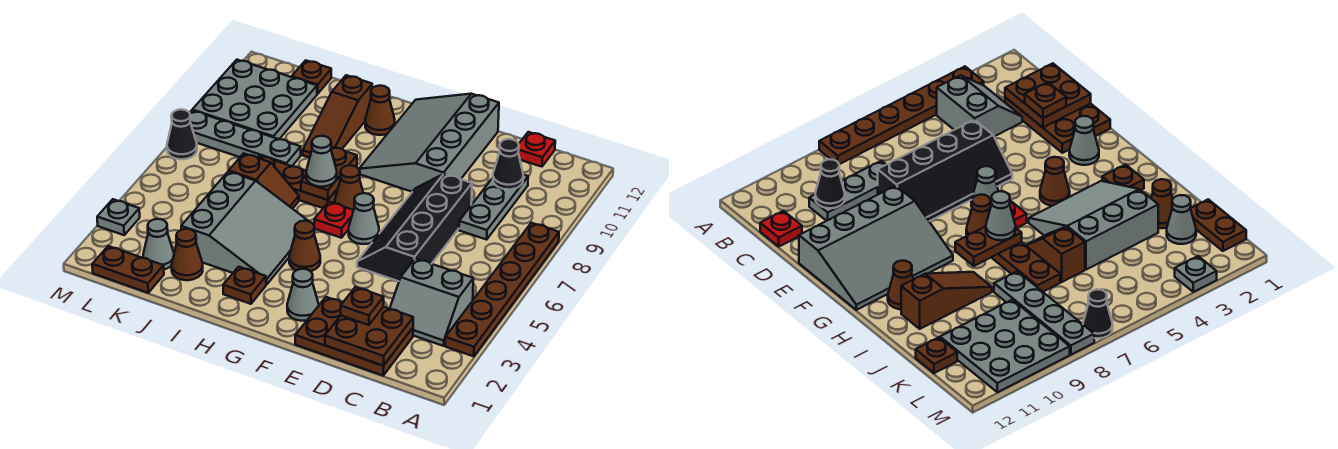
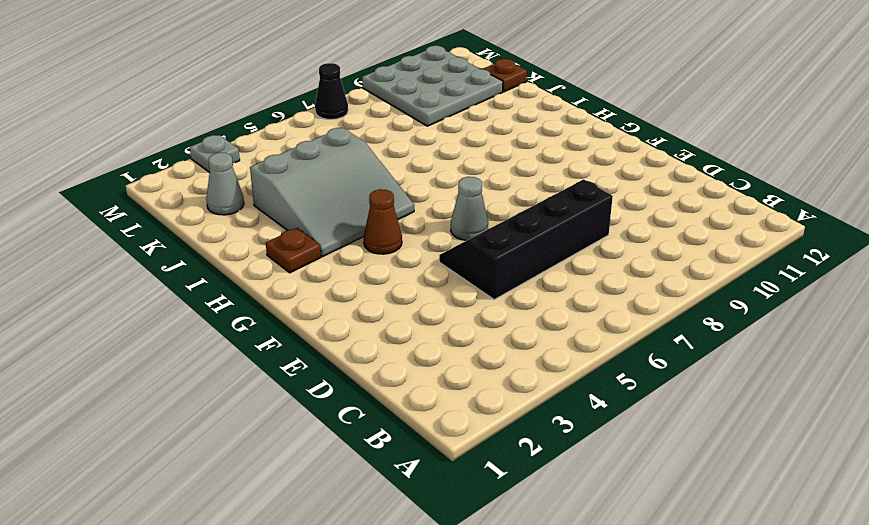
none -> brown 1x6 plate [445,223,559,356]
none -> grey 2x2 slope [390,258,473,346]
none -> brown 2x3 plate [295,297,413,375]
none -> grey 1x3 plate [459,175,528,240]

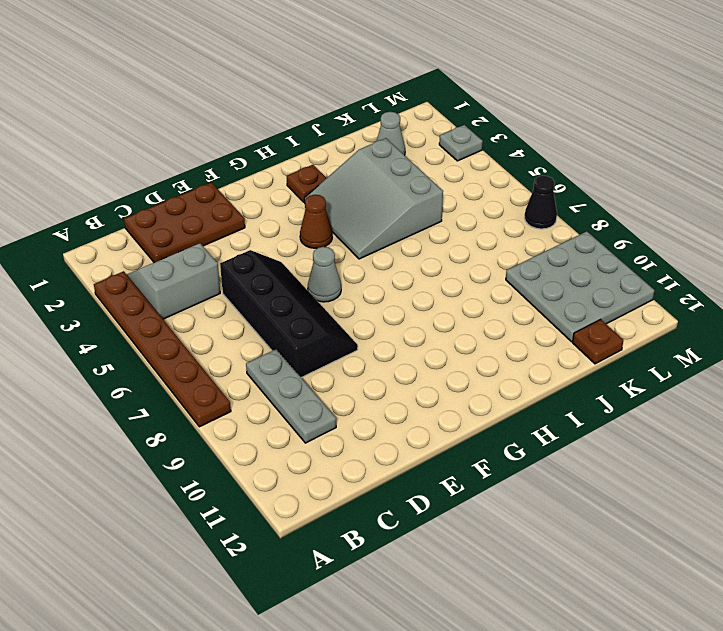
none -> red 1x1 plate [518,132,555,167]
none -> grey 3x4 slope [359,94,499,192]
none -> grey 1x1 cone [287,269,319,321]
none -> red 1x1 plate [314,202,353,238]

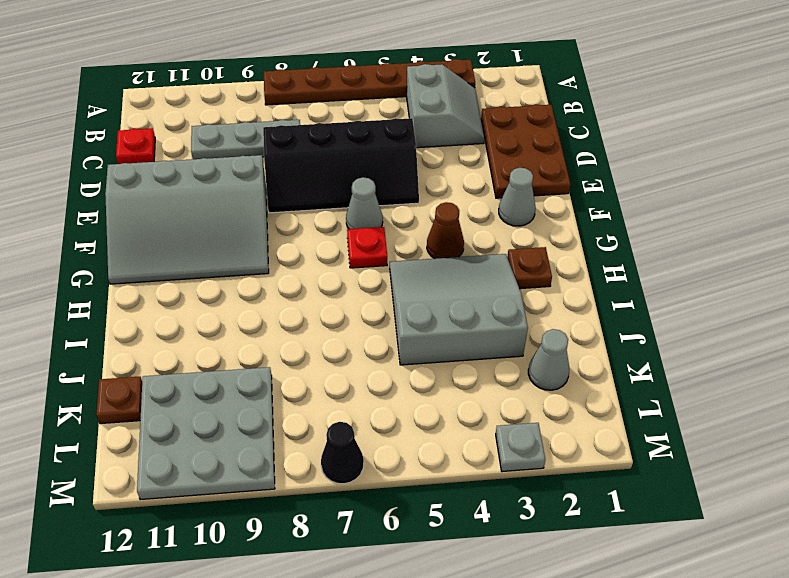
none -> brown 1x1 cone [335,165,363,210]
none -> brown 1x3 plate [257,155,338,208]
none -> brown 1x1 cone [365,86,395,135]
none -> brown 1x2 slope [229,153,299,209]

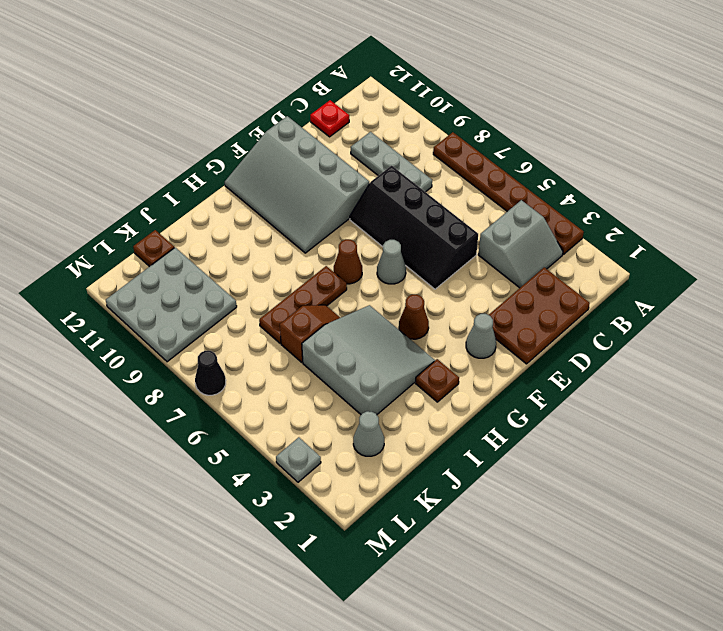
none -> red 1x1 plate [314,202,353,238]
none -> brown 1x1 cone [365,86,395,135]
none -> brown 1x3 slope [303,75,372,158]
none -> brown 1x1 cone [172,229,203,280]

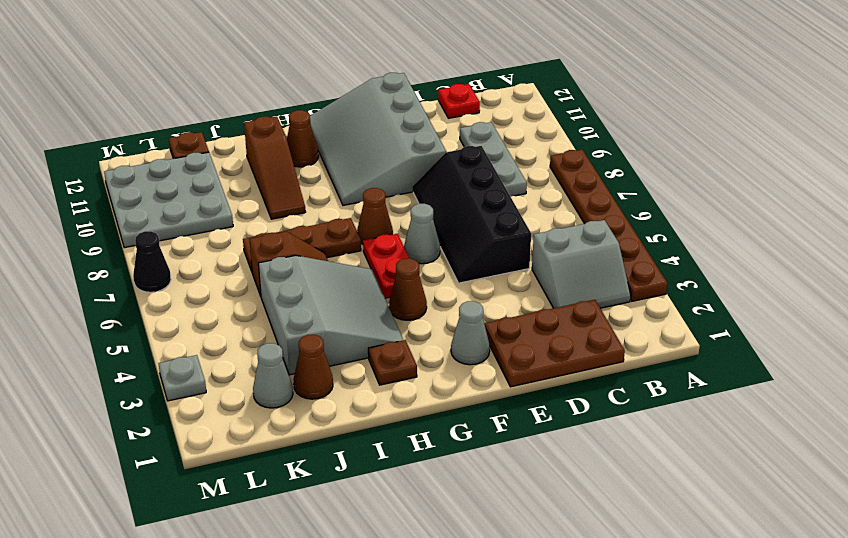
red 1x2 plate [363,234,409,298] -> red 1x1 plate [314,202,353,238]
none -> grey 1x4 plate [190,110,301,166]
none -> brown 1x2 plate [92,246,164,293]
none -> brown 2x2 plate [325,307,413,366]
none -> black 1x1 cone [493,139,523,190]

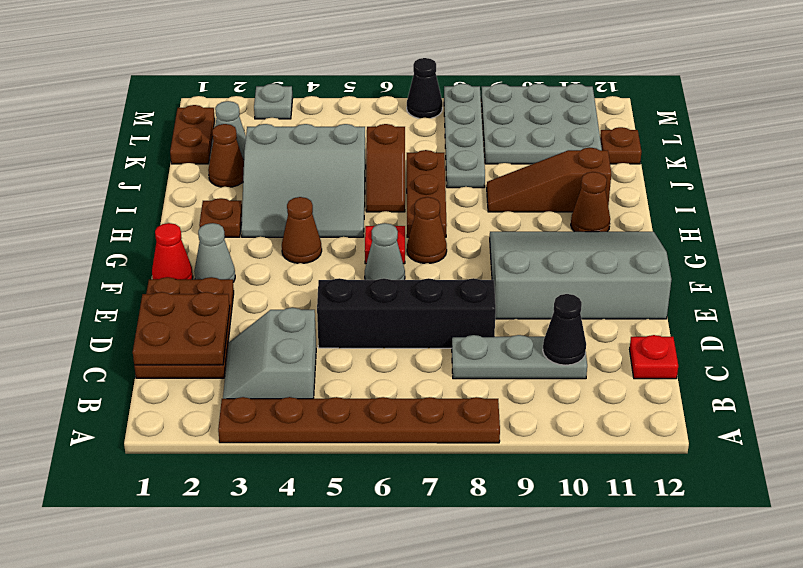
red 1x1 cone [152,223,193,279] -> none
none -> brown 1x2 plate [301,147,357,200]
none -> brown 1x1 plate [341,287,384,325]
none -> grey 1x1 cone [306,136,337,187]

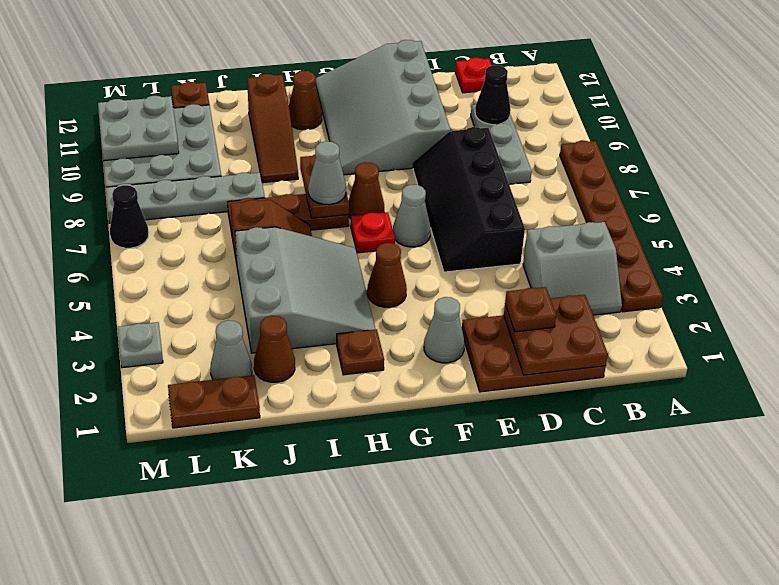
grey 2x2 plate [98,96,179,161] -> none

